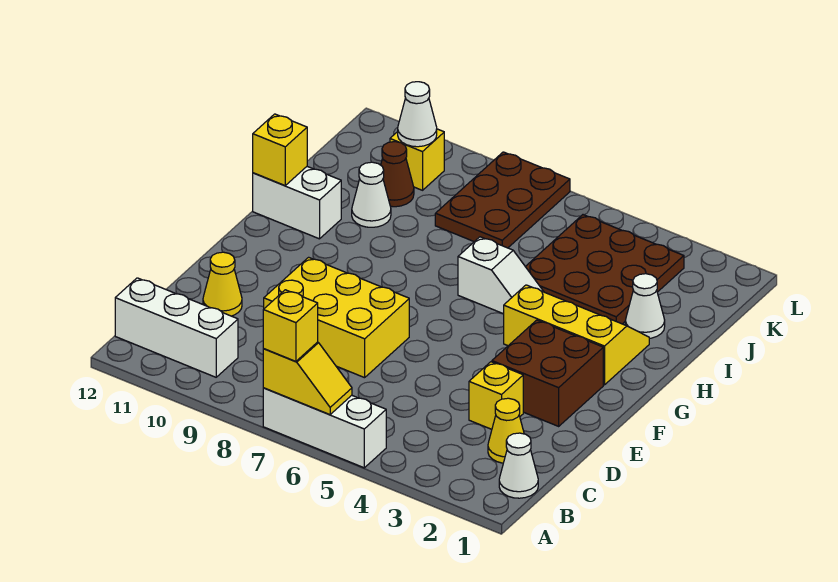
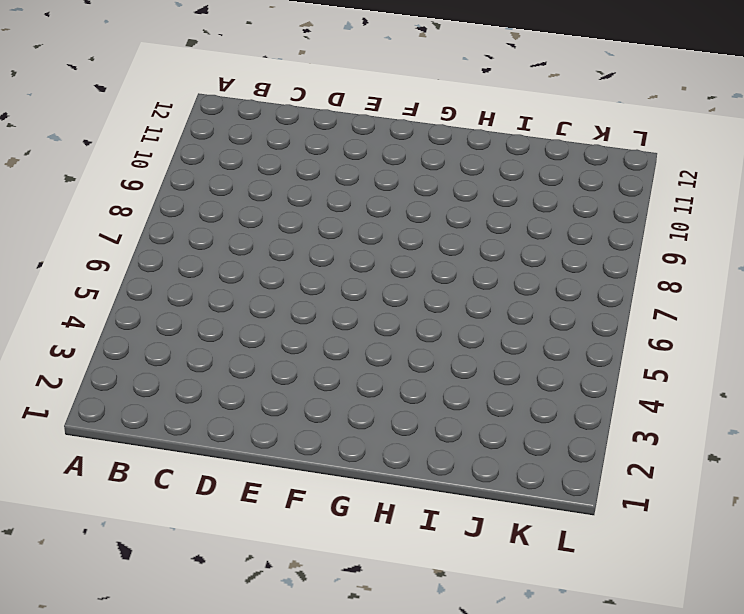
none -> white 1x3 brick [263,388,386,468]
none -> white 1x1 cone [499,433,538,498]
none -> white 1x3 brick [115,278,238,377]

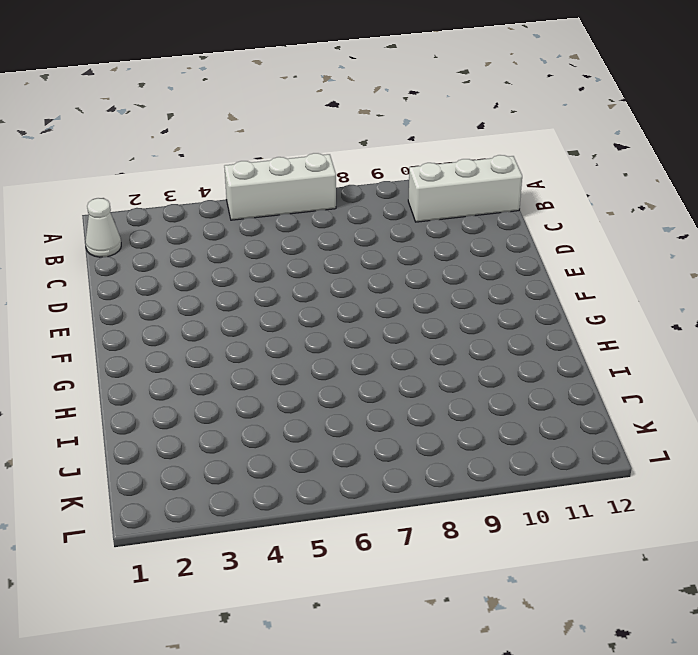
none -> yellow 1x1 cone [488,398,524,463]
none -> yellow 1x1 brick [469,362,523,429]
none -> yellow 2x3 brick [264,257,409,378]

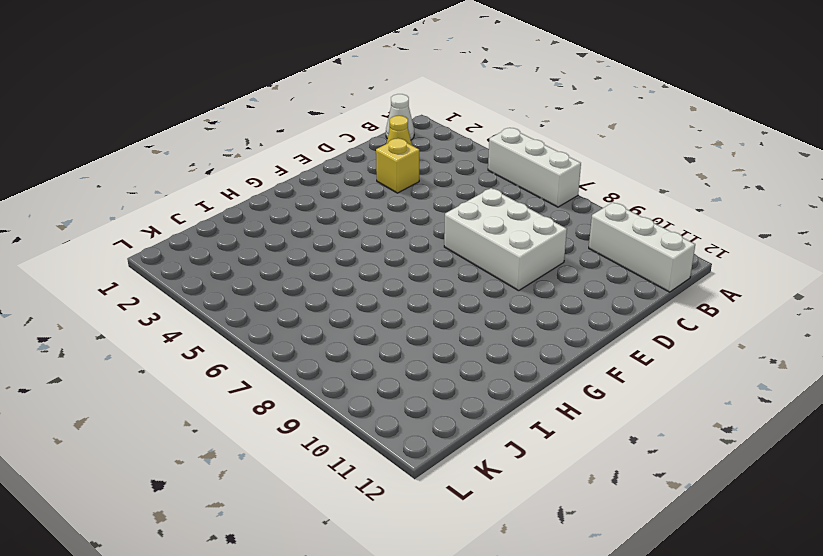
white 2x3 brick [444,188,567,291] -> yellow 2x3 brick [264,257,409,378]
none -> yellow 1x1 cone [203,252,242,316]
none -> brown 2x2 brick [492,320,603,426]
none -> yellow 2x3 slope [504,285,649,385]

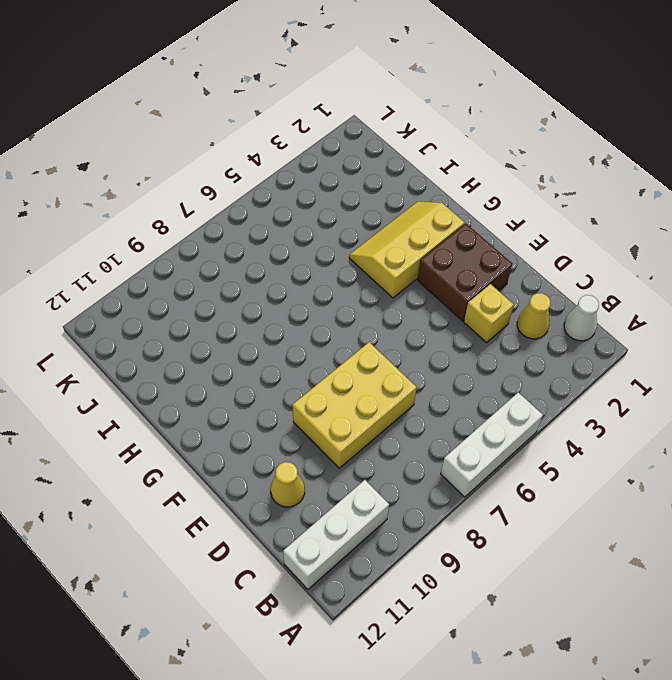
none -> white 1x2 slope [458,237,544,314]
none -> white 1x2 brick [253,167,341,239]
none -> white 1x1 cone [625,274,665,338]

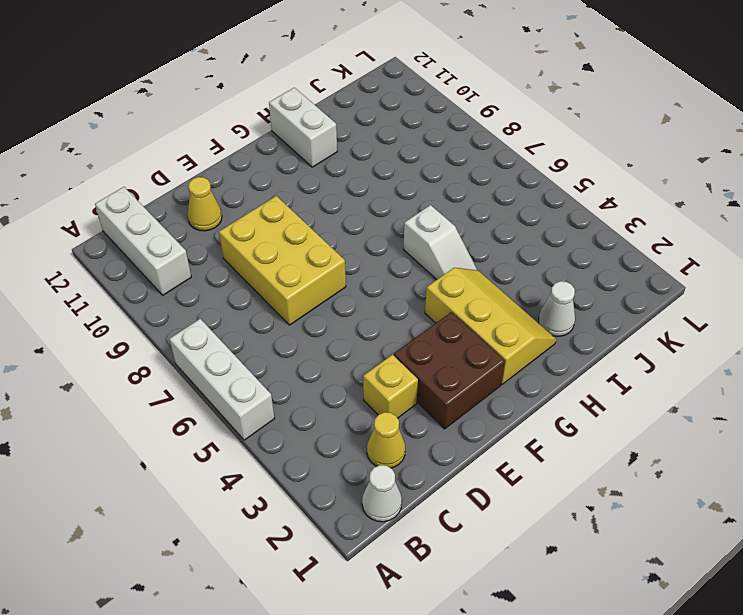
none -> brown 3x3 plate [525,215,684,324]
none -> white 1x1 cone [352,162,391,227]
none -> brown 2x3 plate [435,152,570,248]

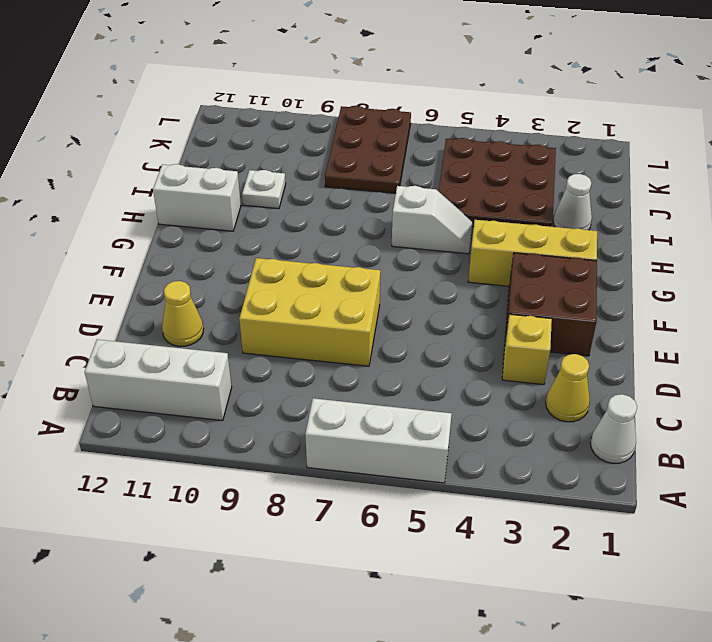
white 1x1 plate [242,170,286,209] -> white 1x1 cone [352,162,391,227]
none -> brown 1x1 cone [381,142,414,207]
none -> yellow 1x1 brick [390,129,444,190]
none -> yellow 1x2 slope [263,342,352,415]

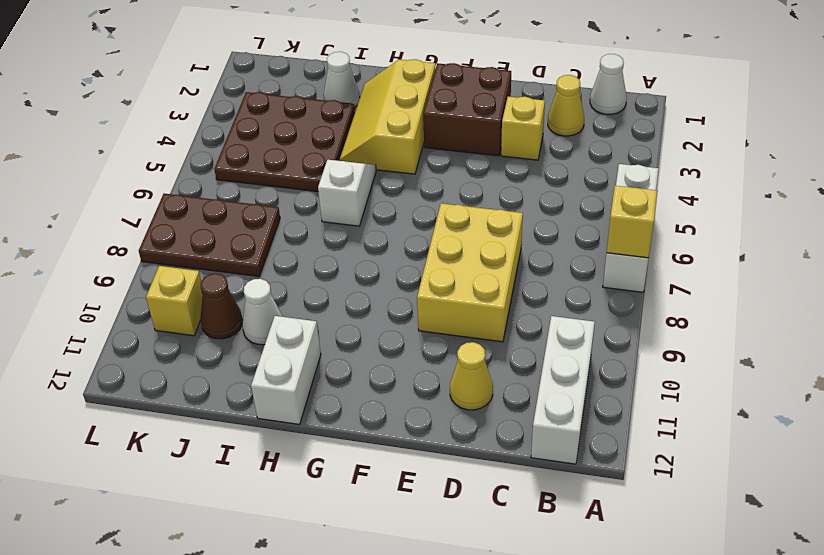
none -> yellow 1x1 brick [253,114,307,185]
none -> white 1x1 cone [398,82,437,147]
none -> yellow 1x1 brick [263,290,318,362]

